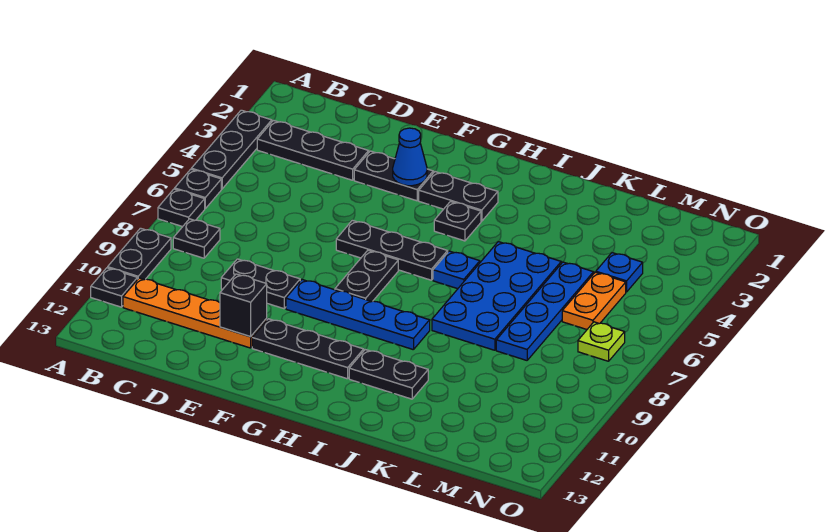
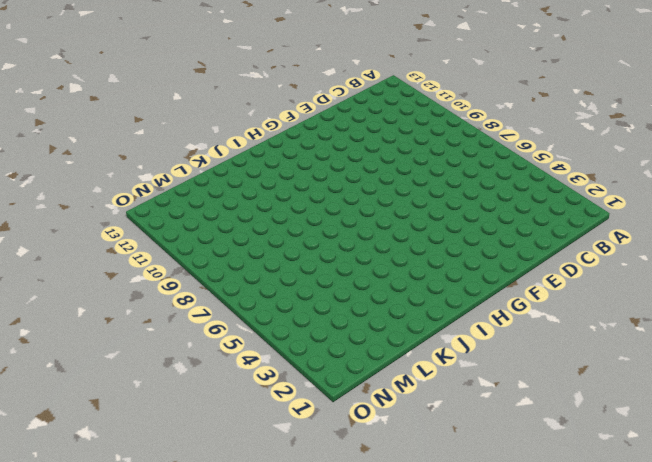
none -> black 1x3 plate [191,110,272,189]
none -> black 1x1 plate [175,169,221,208]
none -> black 1x1 plate [158,189,205,227]

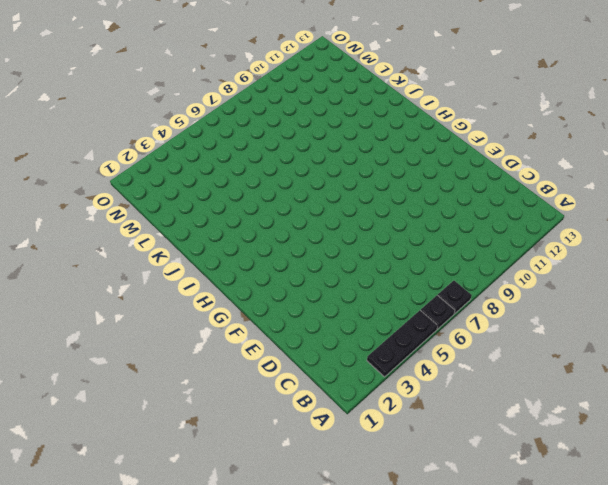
none -> black 1x2 plate [108,228,171,280]
none -> black 1x1 plate [91,268,138,307]
none -> black 1x3 plate [257,120,369,180]

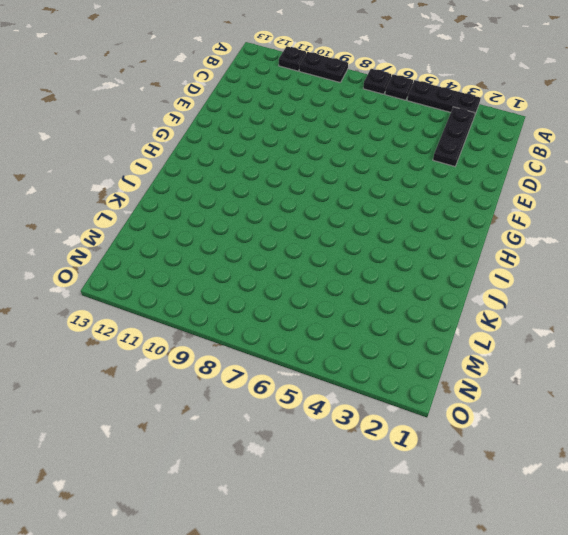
none -> black 1x1 plate [173,219,220,258]
none -> orange 1x4 plate [123,278,267,348]
none -> black 1x2 plate [221,259,300,309]

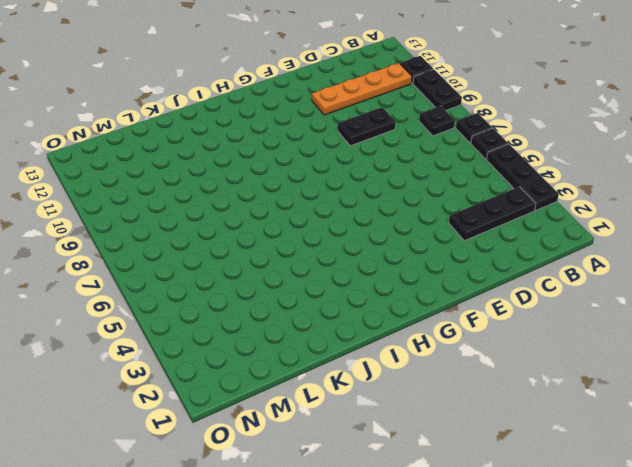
none -> black 1x2 plate [354,151,433,201]
none -> black 1x3 plate [336,220,448,280]
none -> blue 1x4 plate [286,280,430,350]

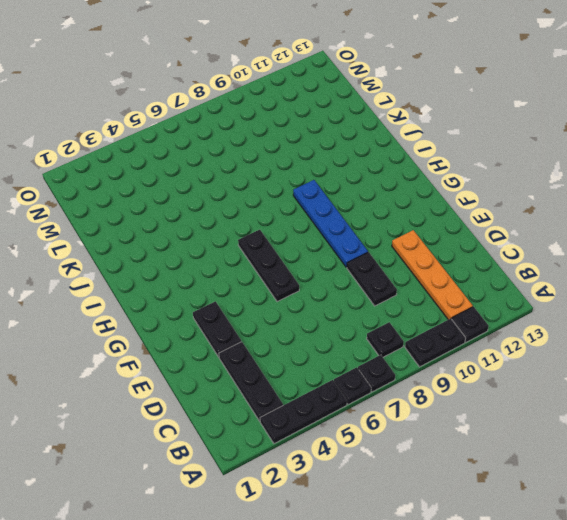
none -> black 1x3 plate [252,319,364,379]
none -> black 1x2 plate [419,172,498,221]
none -> black 1x2 plate [335,250,398,302]

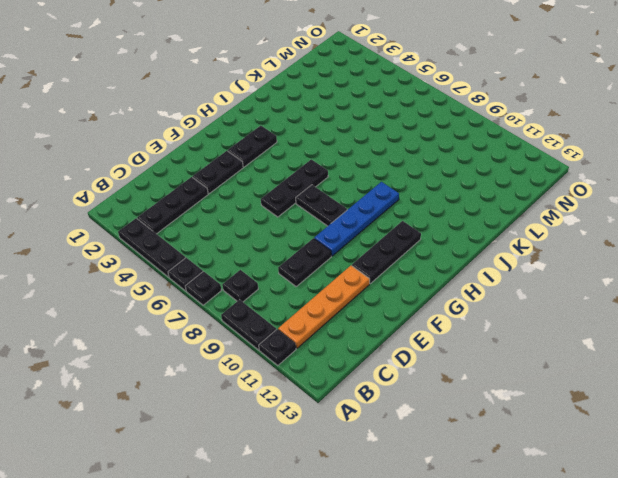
none -> black 1x1 plate [434,202,481,241]
none -> blue 1x1 plate [433,251,480,289]
none -> black 1x2 plate [349,350,428,399]

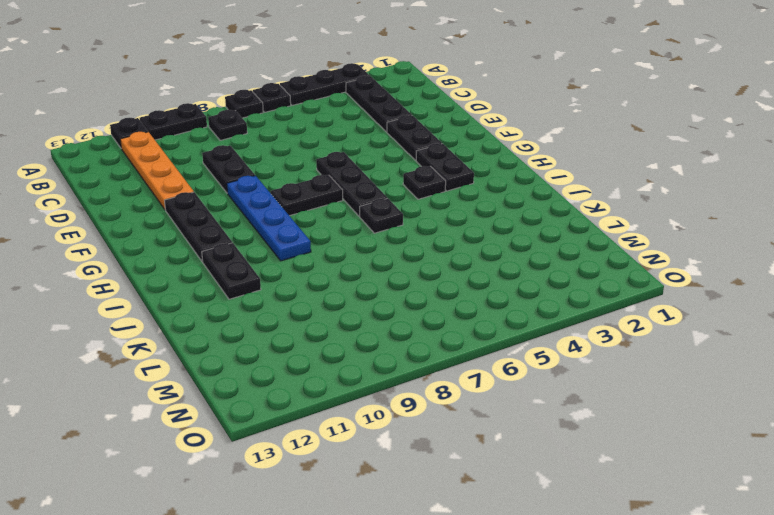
black 1x1 plate [360,198,403,233] -> blue 1x1 plate [433,251,480,289]
none -> blue 2x4 plate [432,242,561,350]
none -> blue 1x4 plate [496,262,594,360]
none -> blue 1x1 plate [596,253,643,292]

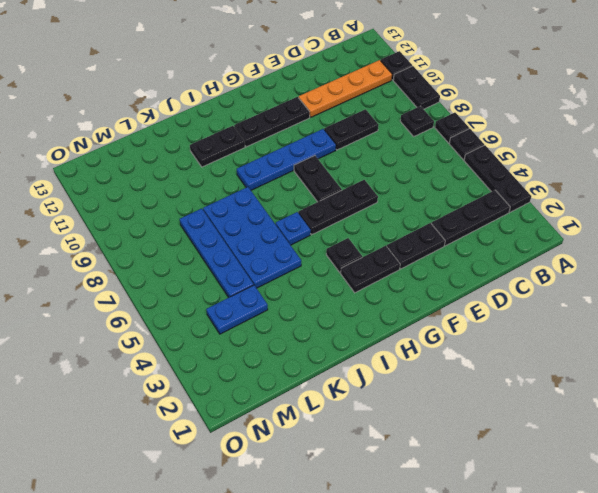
blue 1x2 plate [206,285,268,334] -> blue 1x1 plate [596,253,643,292]
none -> orange 1x2 plate [562,272,626,329]
none -> lime 1x1 plate [578,322,625,361]
none -> black 1x1 brick [220,274,267,337]

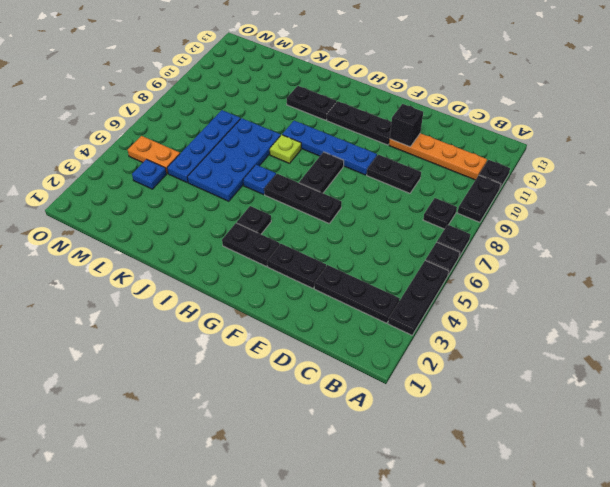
lime 1x1 plate [270,135,301,163] -> lime 1x1 plate moved to [578,322,625,361]
orange 1x2 plate [128,136,180,173] -> orange 1x2 plate turned to [562,272,626,329]
none -> blue 1x1 cone [393,128,427,186]

